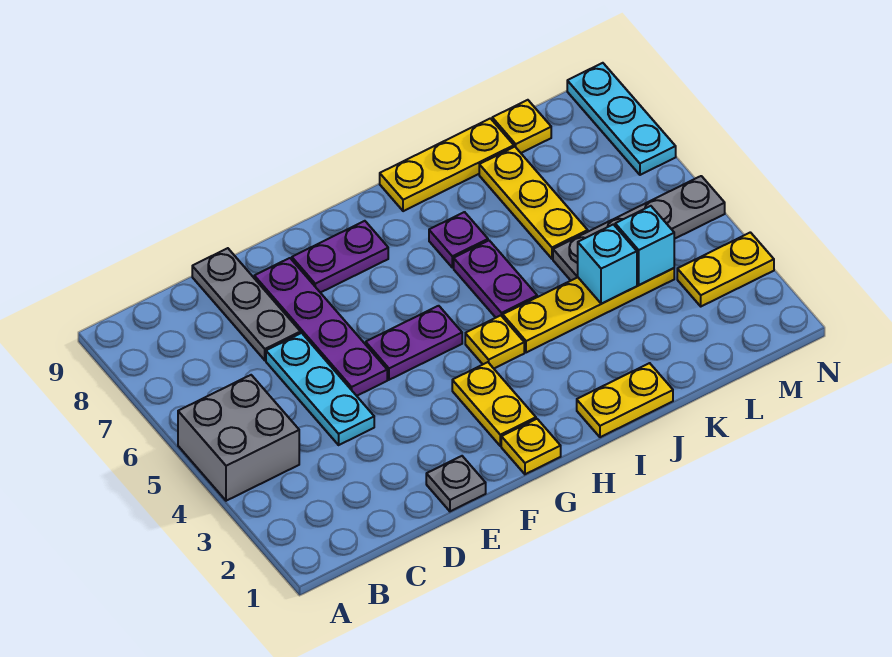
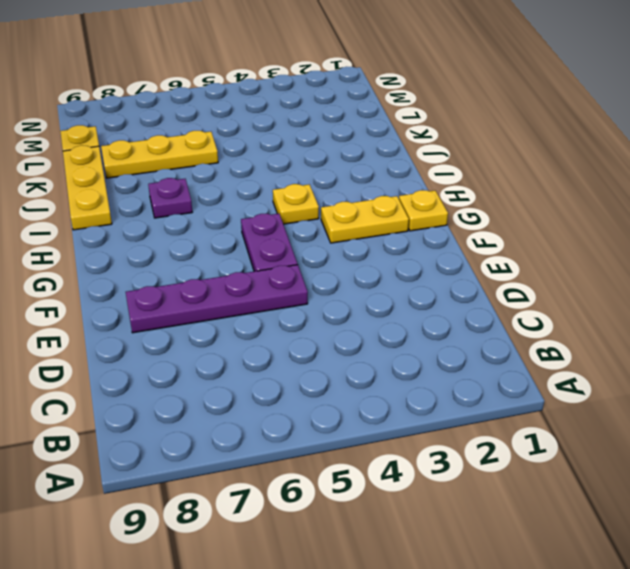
none -> grey 2x2 brick [178,375,299,501]
none -> cyan 1x3 plate [266,333,374,445]
none -> grey 1x3 plate [192,248,301,360]

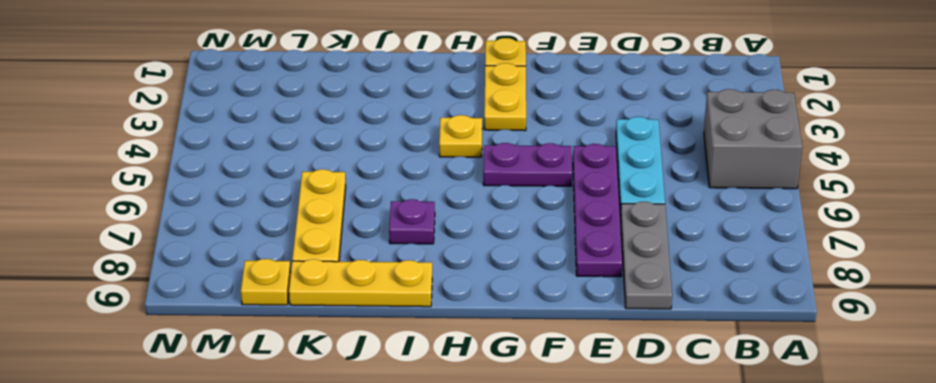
none -> grey 1x1 plate [426,456,486,511]
none -> purple 1x2 plate [292,221,388,293]
none -> yellow 1x2 plate [577,363,673,437]

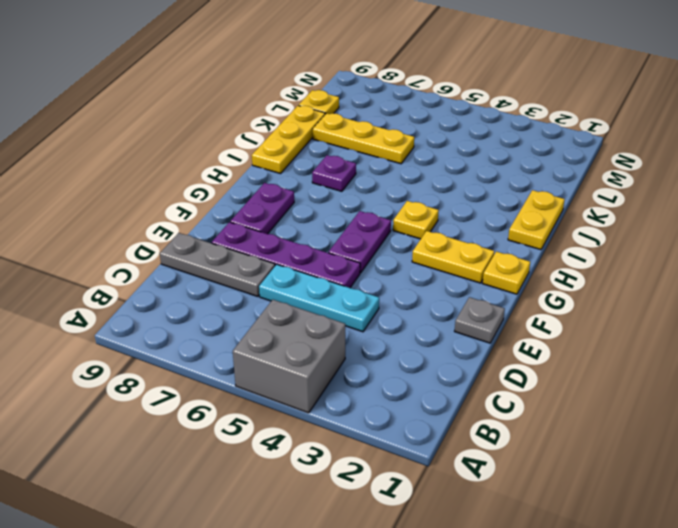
none -> yellow 1x4 plate [503,268,674,353]
none -> purple 1x2 plate [454,241,537,317]
none -> grey 1x4 plate [553,176,725,280]

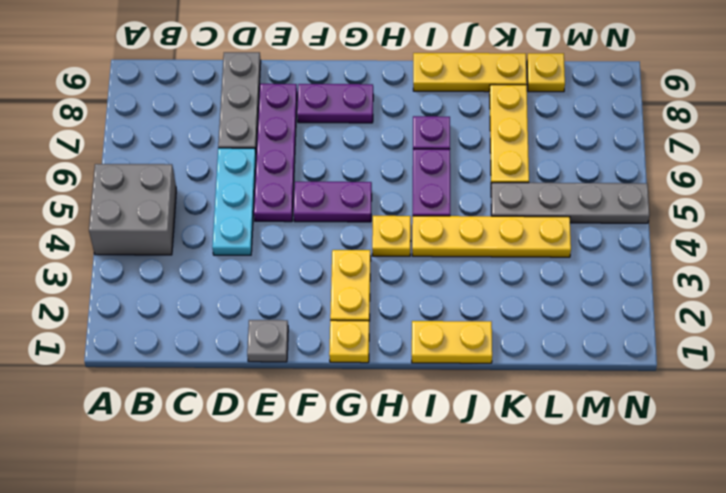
none -> yellow 1x2 plate [677,232,774,306]
none -> cyan 1x3 plate [567,63,676,175]
none -> cyan 1x1 brick [578,224,637,304]

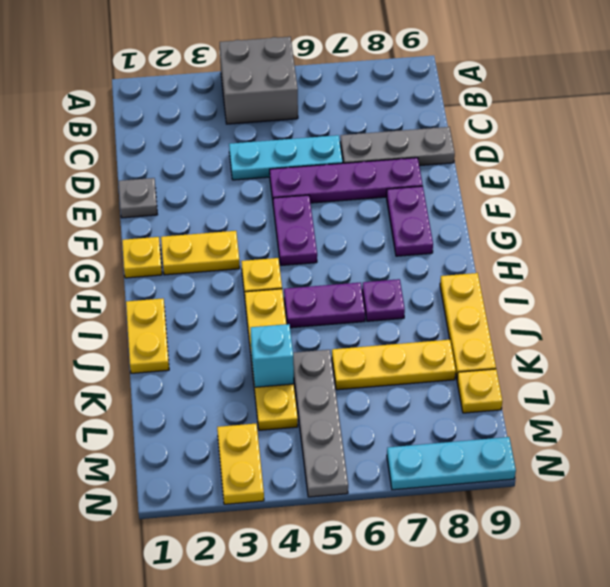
none -> cyan 1x1 brick [615,206,674,285]

